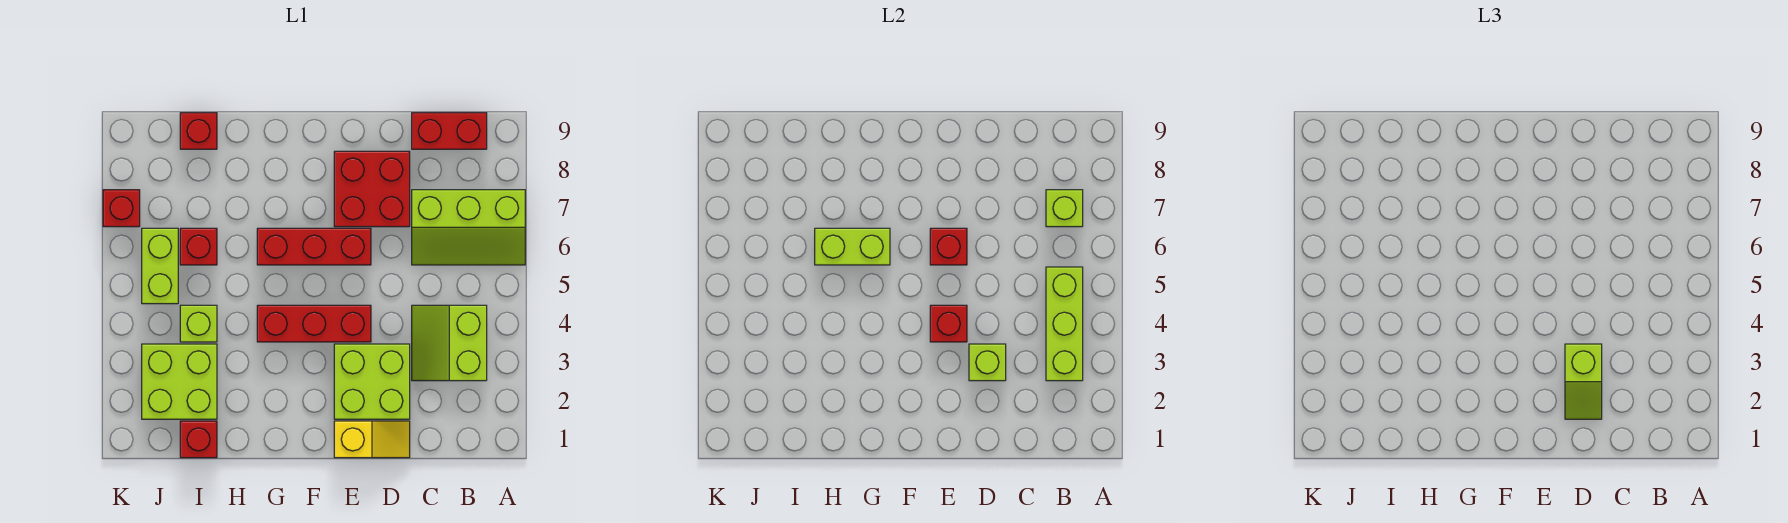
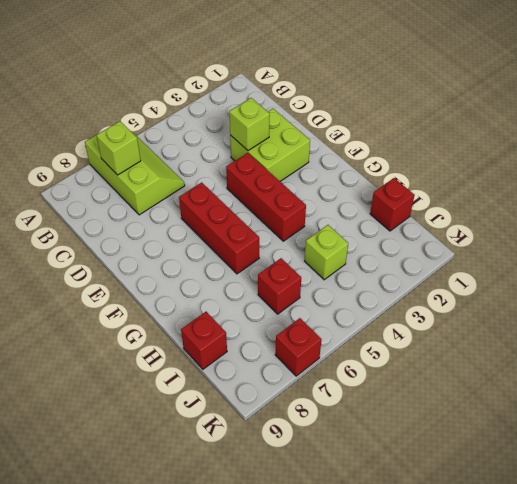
none -> lime 2x2 slope [412,305,487,381]
none -> red 1x2 brick [412,113,487,149]
none -> yellow 1x2 slope [334,421,410,458]

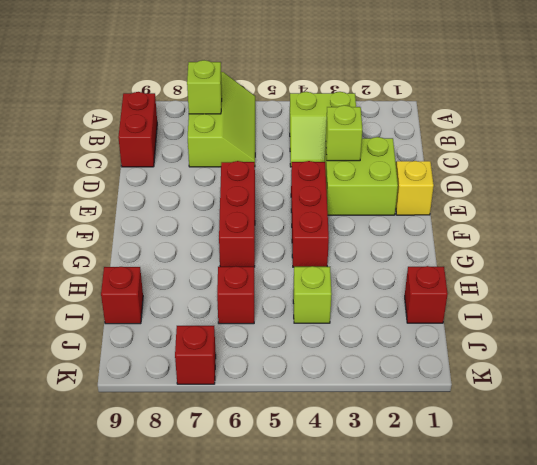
none -> red 2x2 brick [334,151,410,227]
none -> lime 2x2 brick [142,344,217,419]
none -> lime 1x2 brick [142,228,178,304]

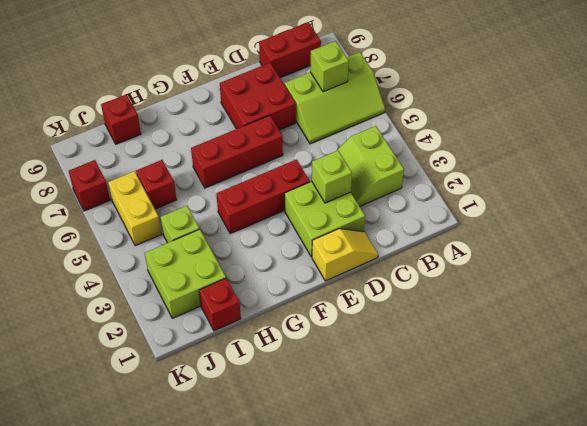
yellow 1x2 brick [108,171,161,246] -> lime 1x2 brick [142,228,178,304]
none -> lime 1x3 brick [1046,267,1083,381]
none -> red 1x1 brick [930,305,967,342]
none -> red 1x1 brick [930,228,967,265]

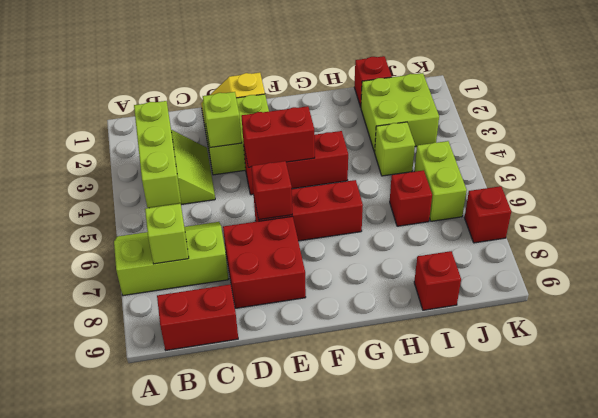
red 1x2 brick [241,106,315,167] -> red 1x1 brick [930,305,967,342]
none -> lime 1x2 brick [815,228,890,265]
none -> lime 1x2 slope [1565,344,1602,419]

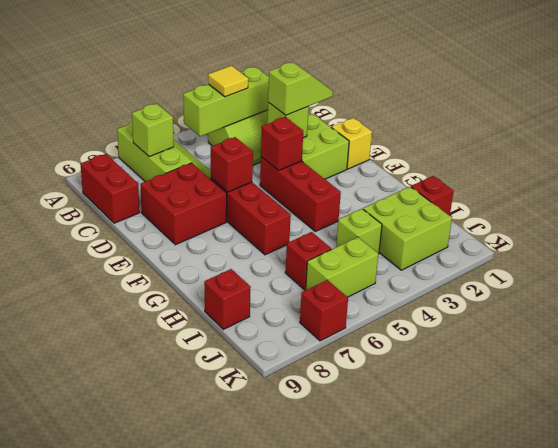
yellow 1x1 tile [208,66,248,97] -> none
none -> lime 1x2 brick [815,228,890,265]

